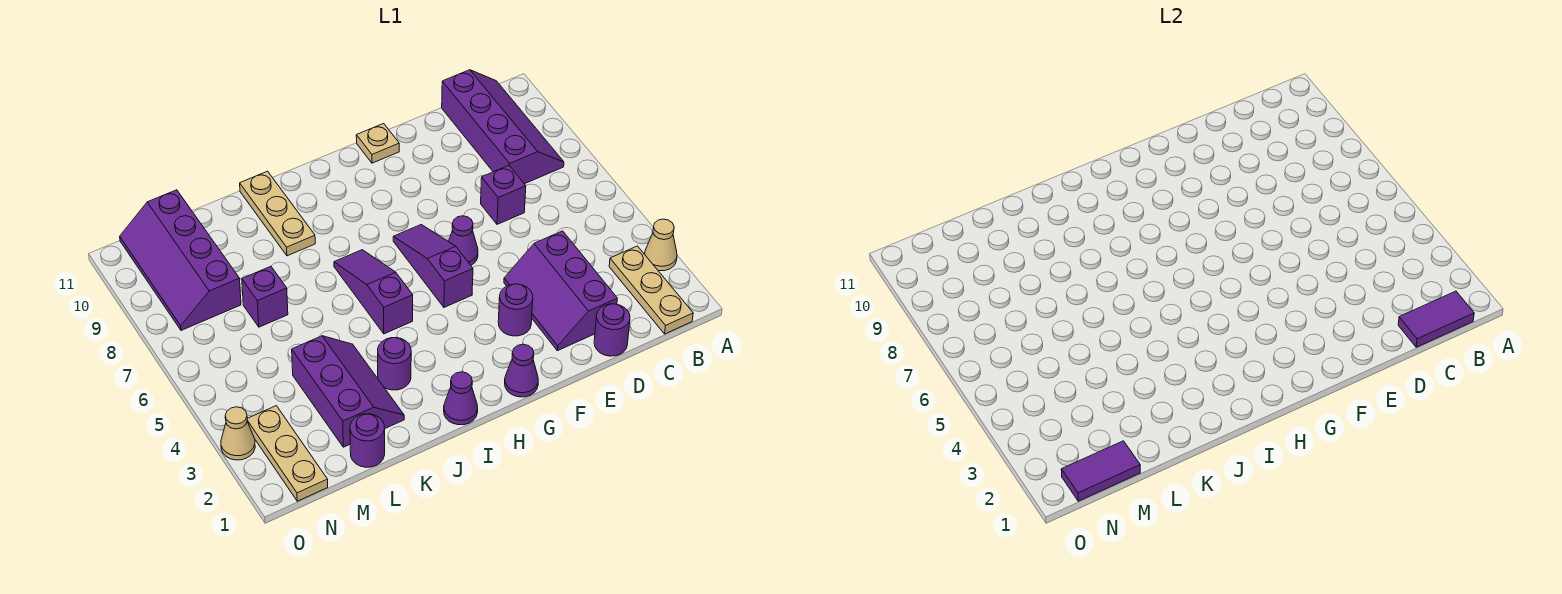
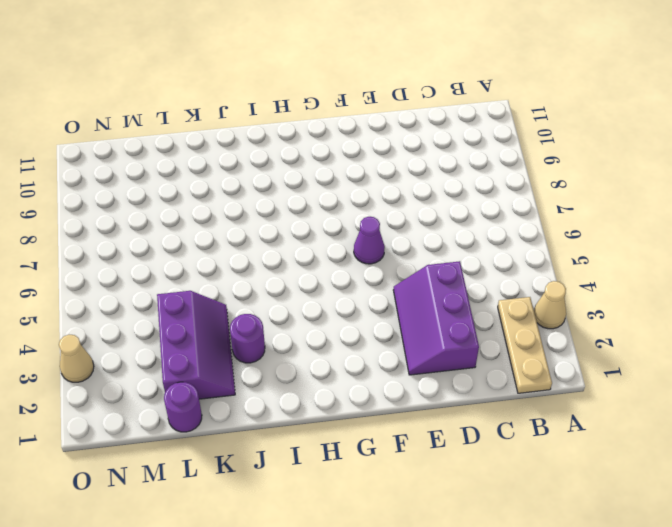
none -> purple 2x4 slope [442,70,564,184]
none -> purple 1x1 round brick [594,304,630,356]
none -> purple 1x1 brick [481,165,526,224]

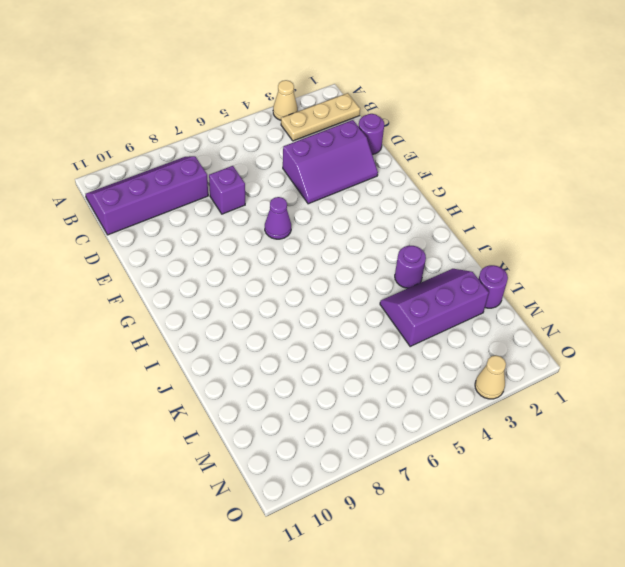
none -> purple 1x1 round brick [498,284,533,336]
none -> tan 1x1 plate [356,124,399,163]
none -> purple 1x1 cone [505,344,538,397]

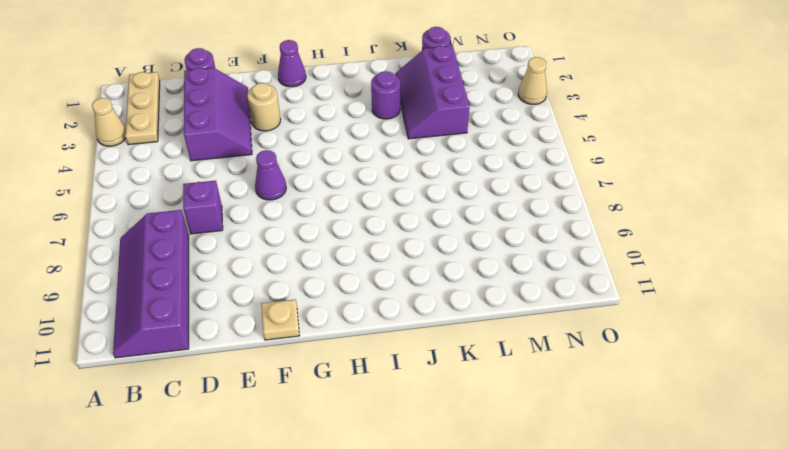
tan 1x1 round brick [247,83,281,131] -> purple 1x1 round brick [498,284,533,336]
none -> purple 1x3 slope [393,225,473,307]
none -> purple 1x1 cone [444,372,478,425]
none -> purple 1x3 slope [334,250,413,334]

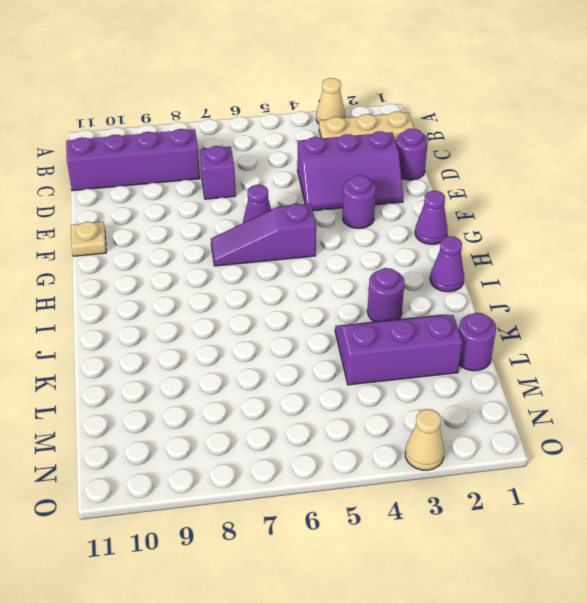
none -> purple 1x3 slope [334,250,413,334]
none -> tan 1x3 plate [240,171,315,256]
none -> purple 1x1 brick [242,266,288,327]

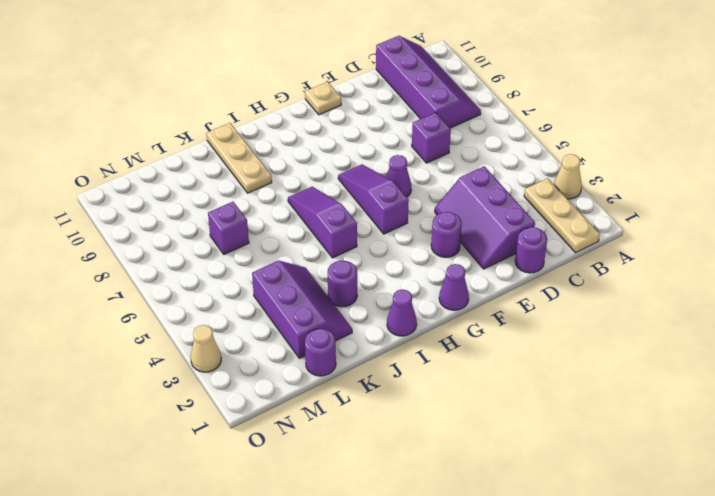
none -> purple 2x4 slope [120,190,241,330]
none -> tan 1x3 plate [247,406,328,501]
none -> purple 1x2 tile [1398,291,1474,347]

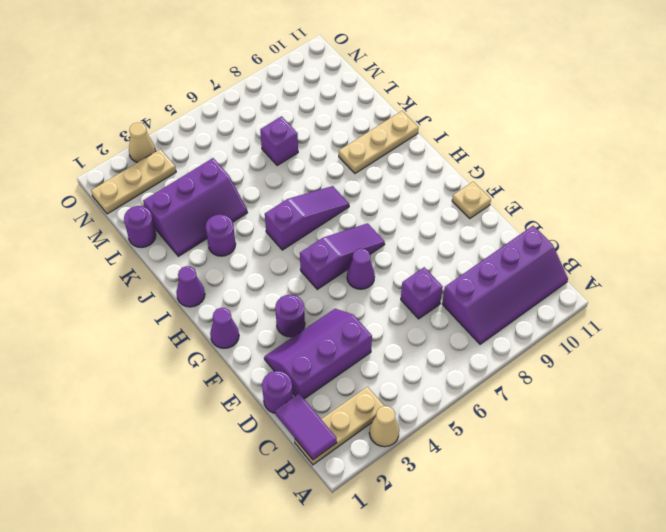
none -> purple 2x4 slope [120,190,241,330]
none -> purple 1x2 tile [1061,441,1140,501]

